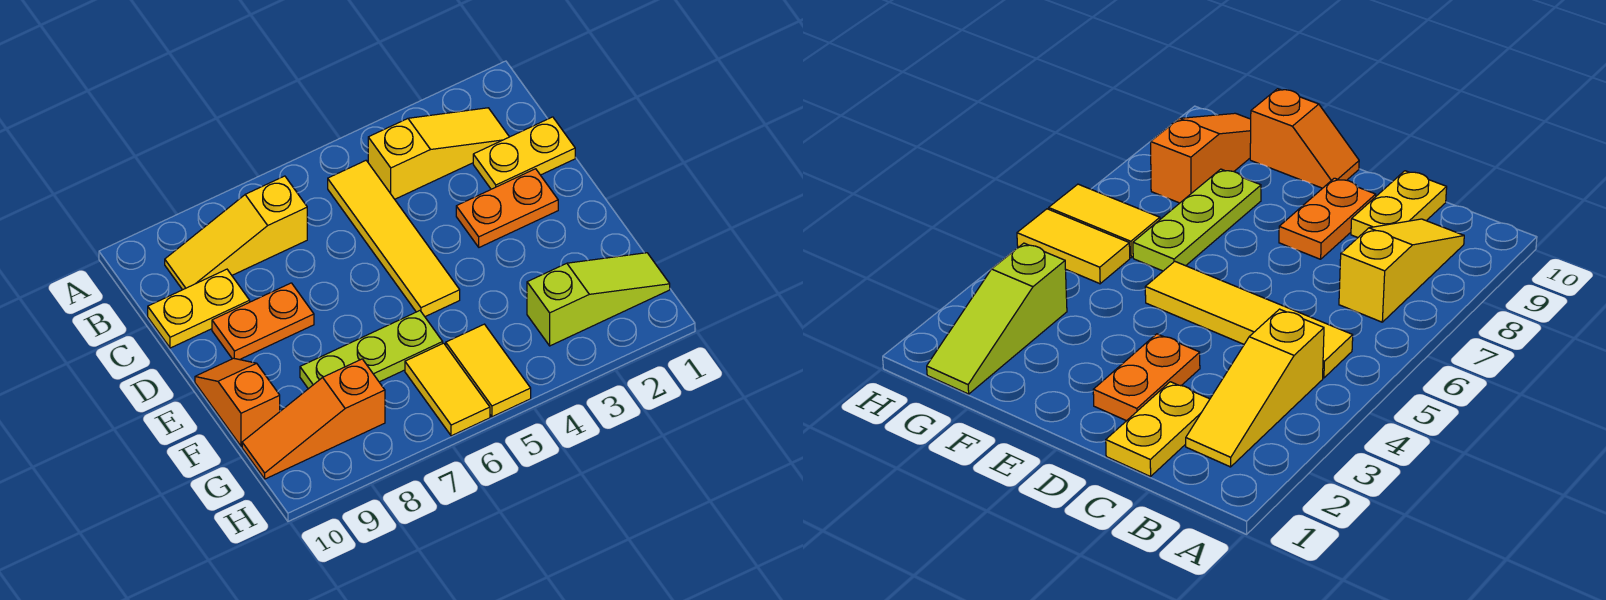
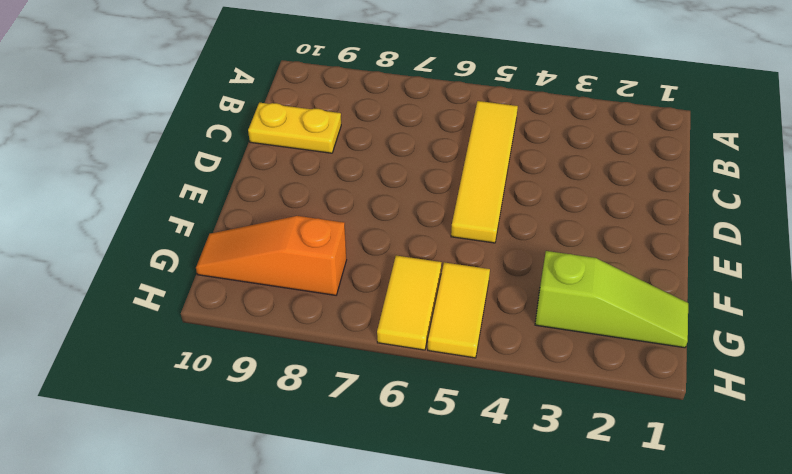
none -> yellow 1x3 slope [368,108,509,199]
none -> yellow 1x3 slope [165,176,307,290]
none -> yellow 1x2 plate [473,117,575,189]

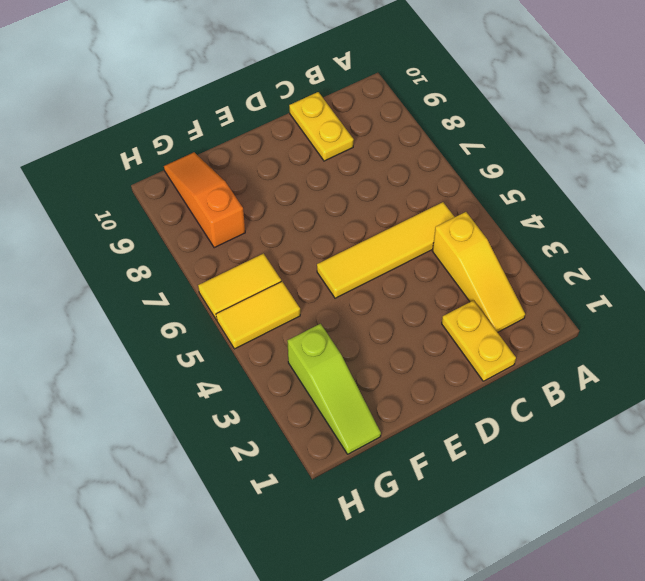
none -> yellow 1x3 slope [165,176,307,290]
none -> orange 1x2 plate [456,169,558,247]
none -> orange 1x2 plate [212,283,314,360]

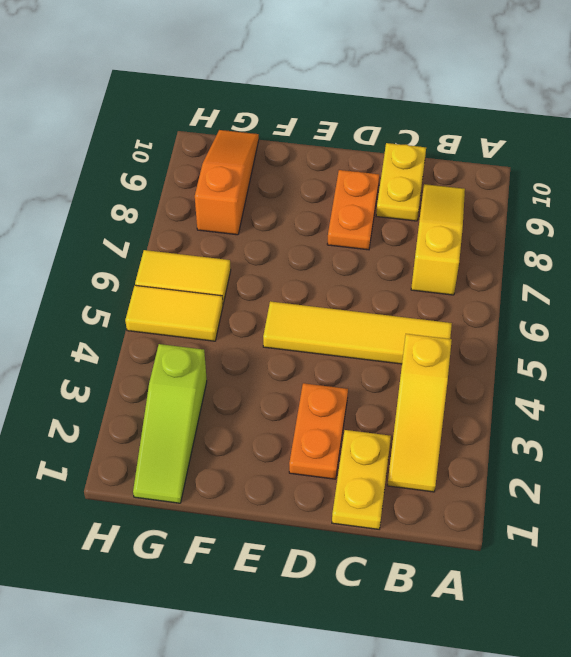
none -> orange 1x2 slope [195,358,280,446]
none -> lime 1x3 plate [300,311,443,389]

